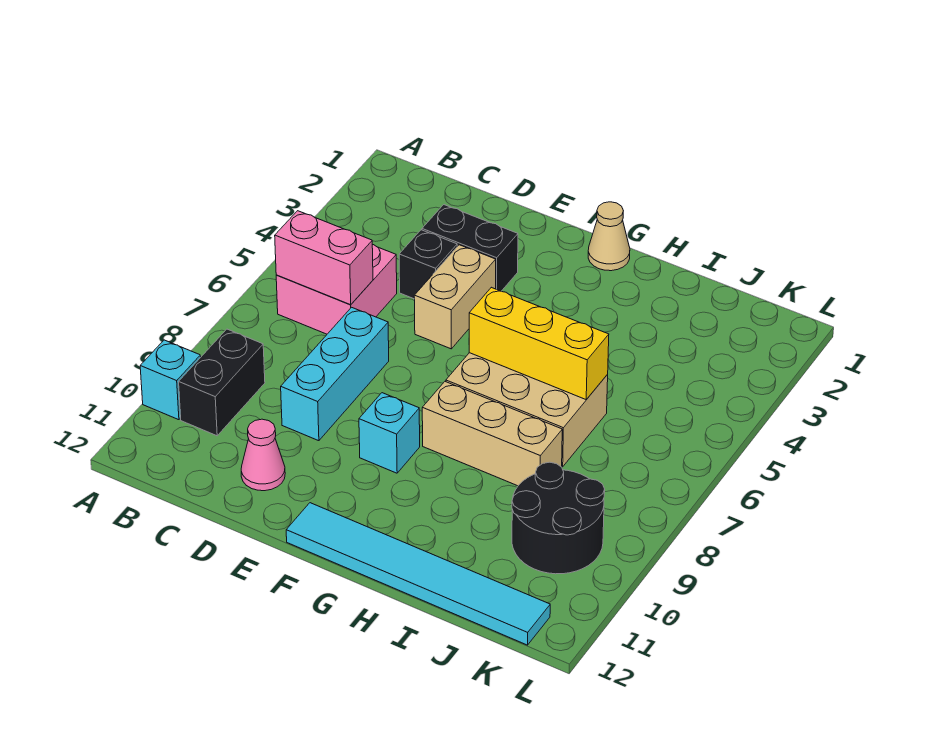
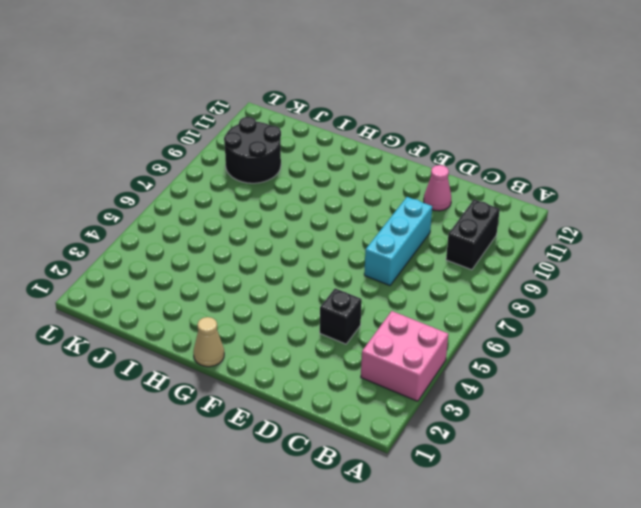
pink 2x2 brick [361,311,448,401] -> pink 2x2 brick moved to [276,245,397,334]
none -> cyan 1x1 brick [140,340,201,420]
none -> black 1x2 brick [422,205,518,291]
none -> tan 1x2 brick [414,245,496,349]

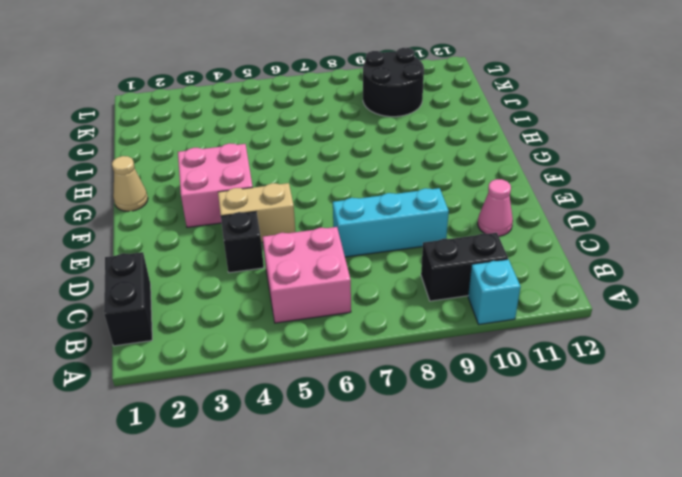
black 1x2 brick [104,252,152,346] -> black 1x2 brick moved to [422,205,518,291]
pink 2x2 brick [178,143,253,227] -> none
none -> cyan 1x1 brick [359,393,420,473]
none -> cyan 1x6 tile [286,503,550,645]
none -> tan 2x3 brick [446,353,608,467]

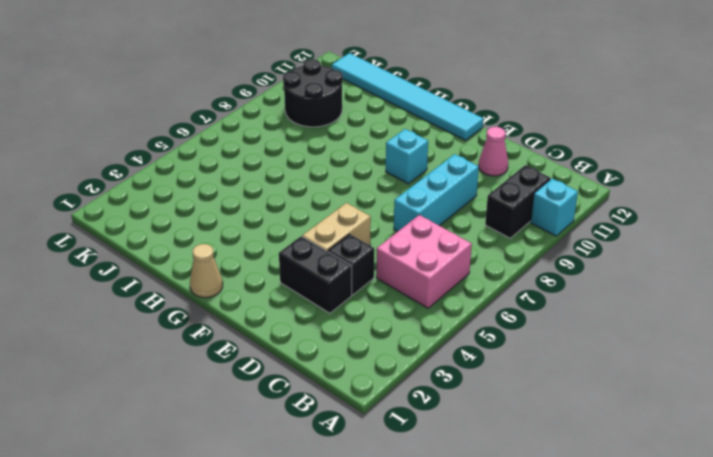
none -> tan 2x3 brick [446,353,608,467]
none -> tan 1x3 brick [422,382,562,486]
none -> pink 1x2 brick [275,211,373,305]

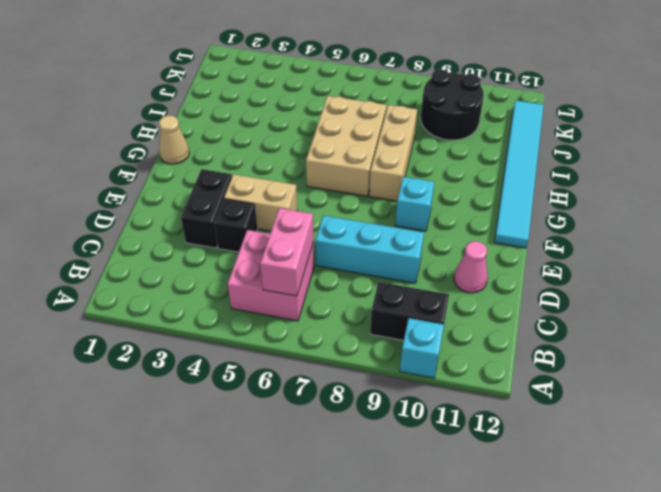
none -> yellow 1x3 brick [469,287,609,399]

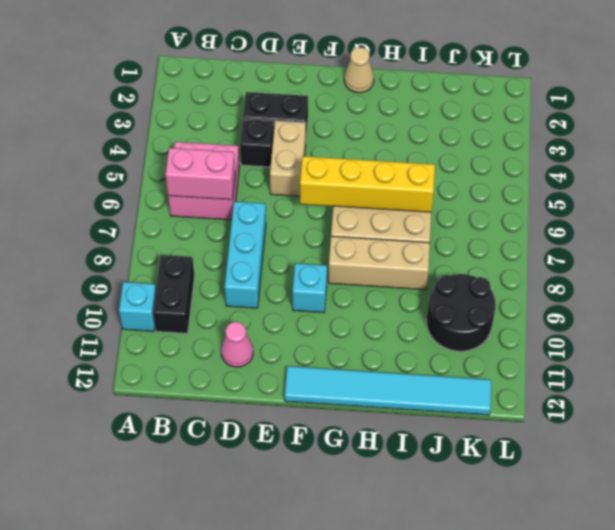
yellow 1x4 brick [300,156,435,212] -> yellow 1x3 brick [469,287,609,399]

